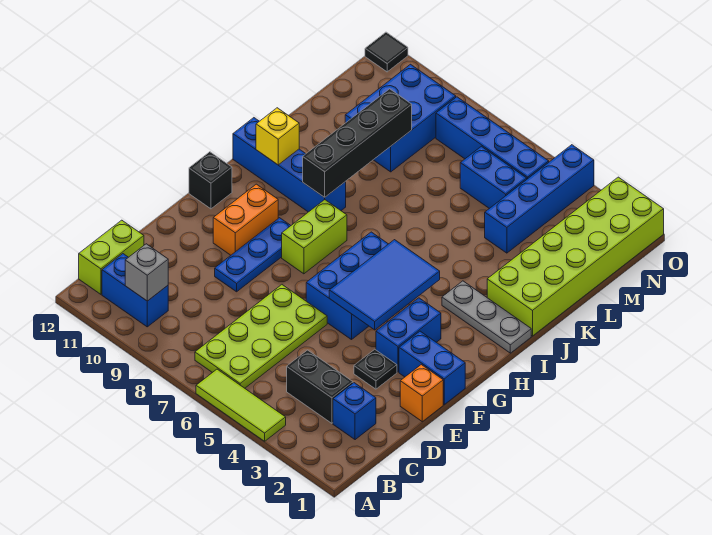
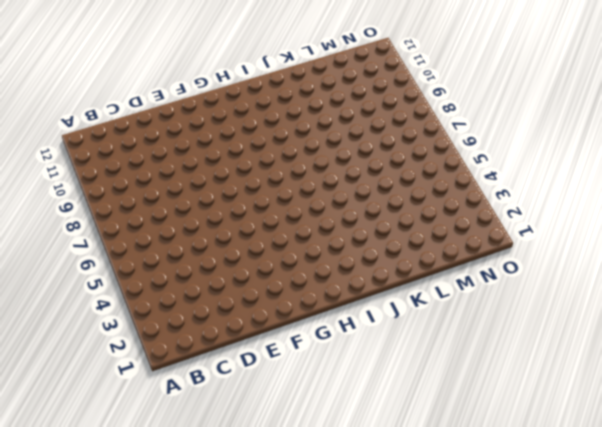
none -> lime 1x3 tile [196,369,286,441]
none -> lime 2x4 plate [195,285,327,388]
none -> blue 1x2 brick [102,254,168,327]

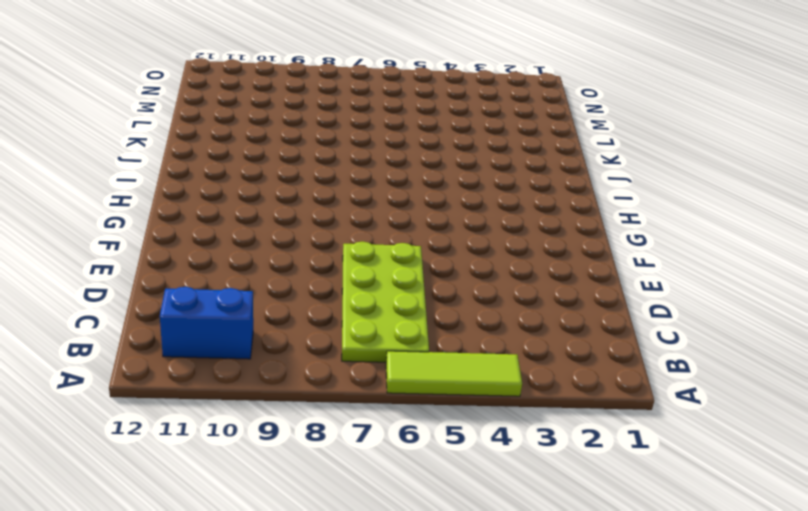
none -> lime 1x2 brick [79,220,144,294]
none -> blue 1x1 brick [333,383,376,440]
none -> black 1x2 brick [287,350,353,423]

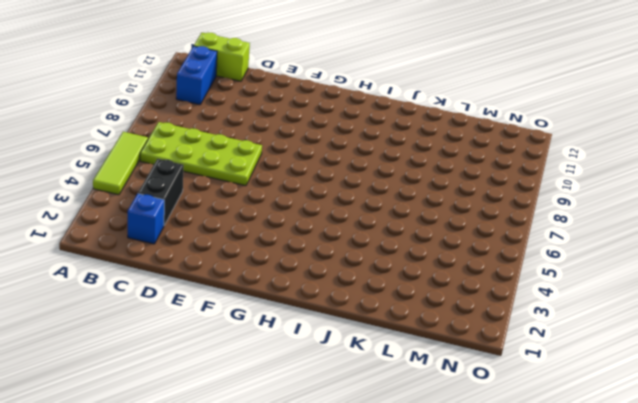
none -> orange 1x1 brick [400,365,443,422]
none -> black 1x1 plate [354,349,397,389]
none -> blue 1x3 plate [215,218,291,292]

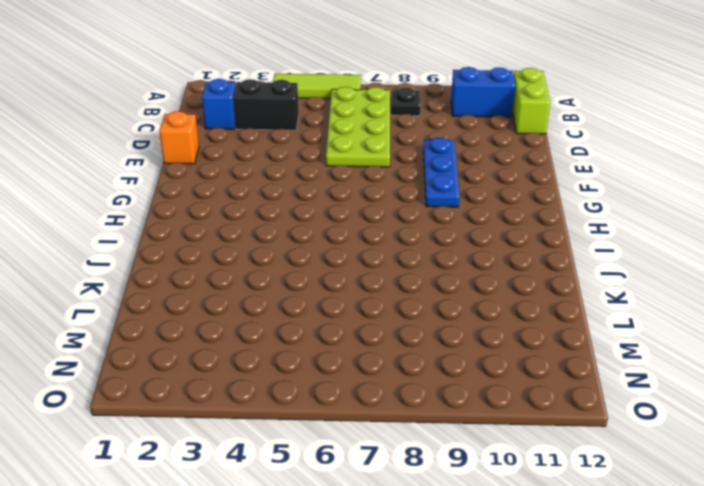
black 1x1 plate [391,88,421,116] -> black 1x1 plate moved to [354,349,397,389]
none -> blue 1x2 brick [399,331,465,404]
none -> blue 1x2 brick [376,298,441,372]
none -> blue 2x3 brick [306,232,388,340]

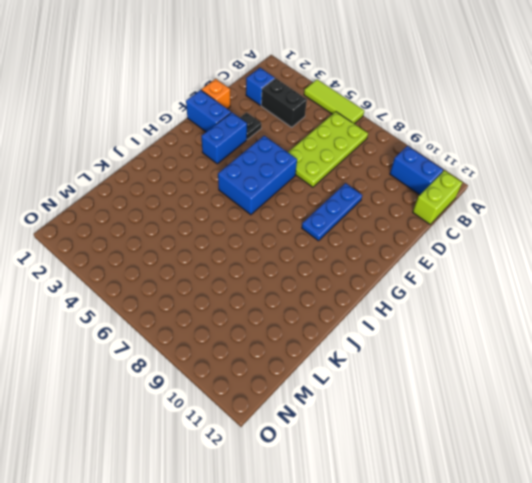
none -> orange 1x2 brick [213,184,278,255]
none -> lime 1x2 brick [282,200,347,274]
none -> black 1x1 brick [189,152,232,209]

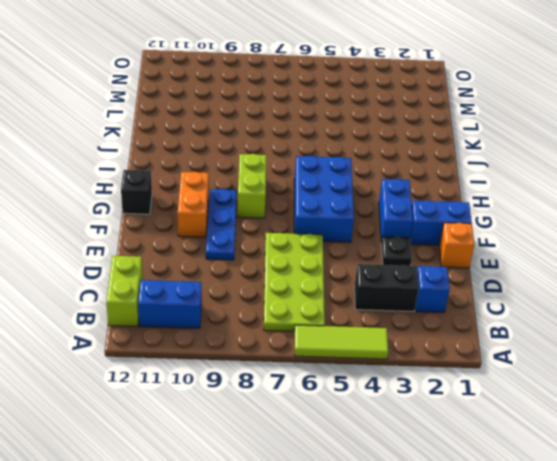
none -> grey 1x3 plate [442,281,531,353]
none -> blue 1x4 brick [233,118,346,212]
none -> lime 2x6 brick [487,177,664,336]

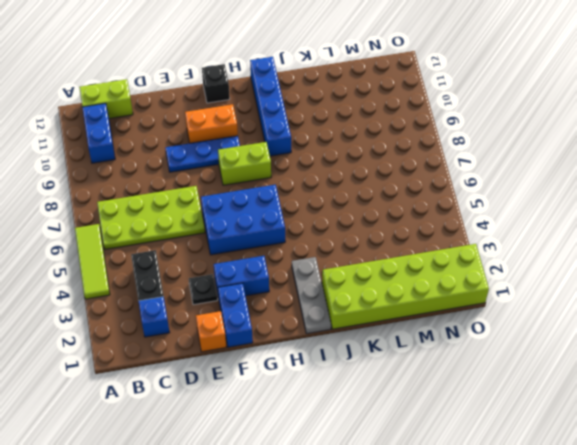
none -> blue 1x4 brick [485,145,594,253]
none -> blue 2x3 brick [345,64,456,172]
none -> blue 1x2 brick [460,146,527,209]

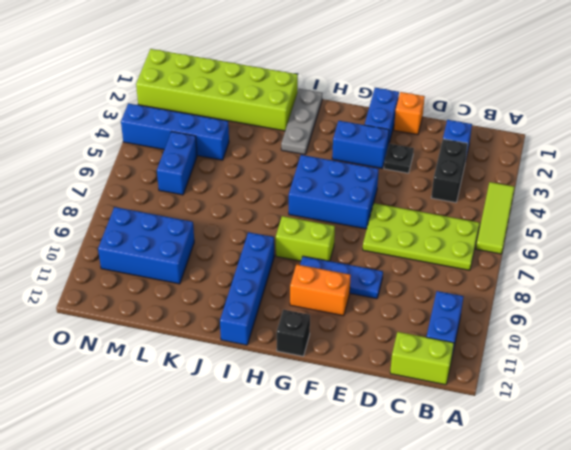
none -> blue 1x4 brick [436,97,549,179]
none -> black 1x1 tile [365,32,408,72]
none -> grey 1x1 brick [125,244,168,301]

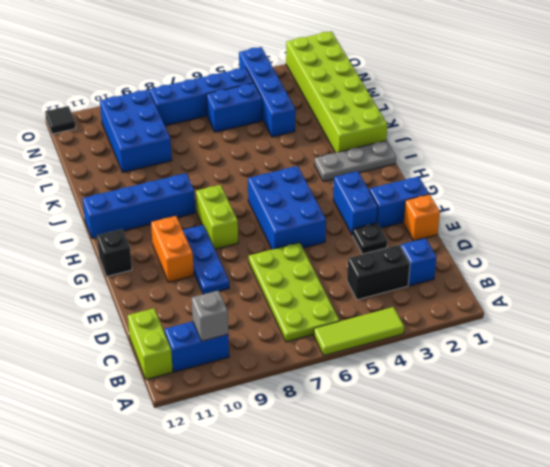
none -> blue 2x3 tile [329,240,440,330]
none -> black 1x4 brick [303,89,412,197]
none -> yellow 1x1 brick [256,108,299,165]

